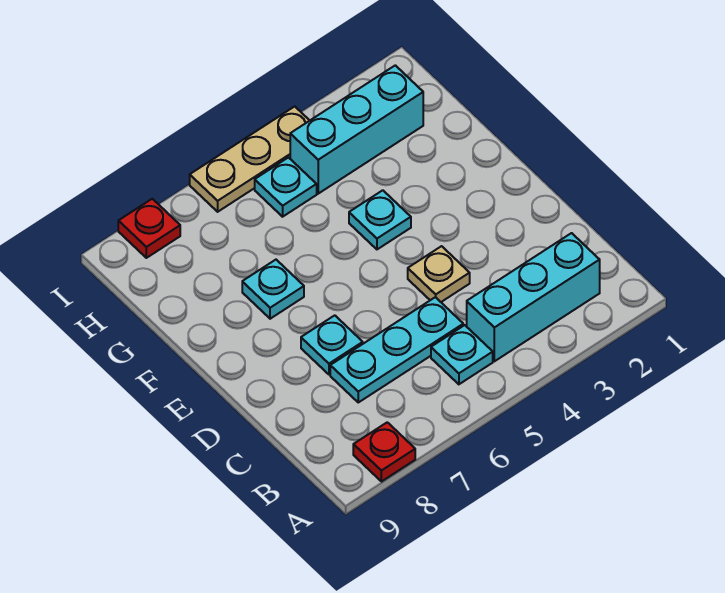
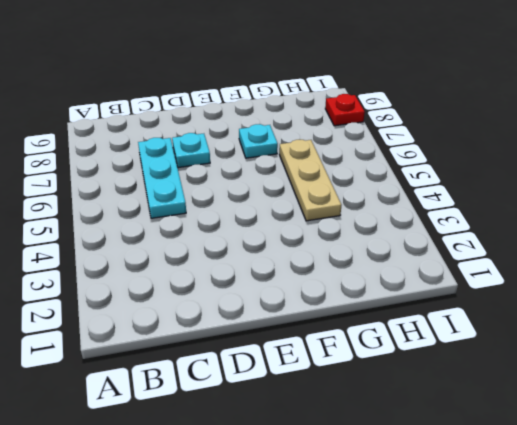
tan 1x3 plate [279,140,341,221] -> tan 1x3 plate moved to [190,106,310,212]
none -> red 1x1 plate [353,422,415,482]
none -> cyan 1x3 brick [467,233,600,361]
none -> cyan 1x1 plate [431,325,493,384]

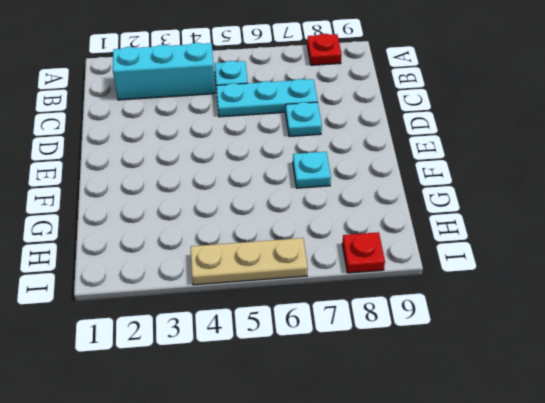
none -> tan 1x1 plate [408,246,470,302]
none -> cyan 1x1 plate [349,190,411,249]
none -> cyan 1x3 brick [290,65,423,194]

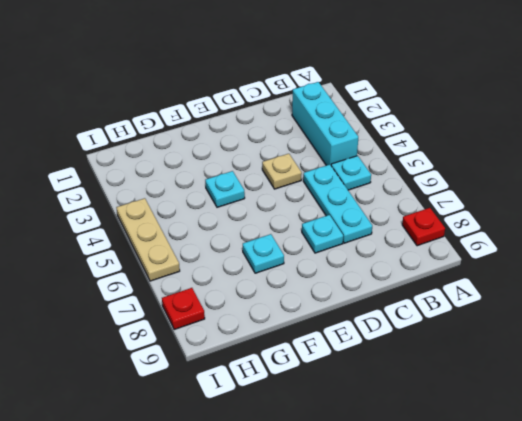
none -> cyan 1x3 brick [290,65,423,194]
none -> cyan 1x1 plate [255,158,317,217]

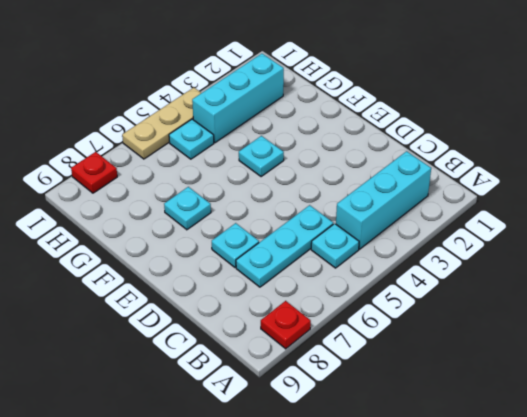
none -> tan 1x1 plate [408,246,470,302]

